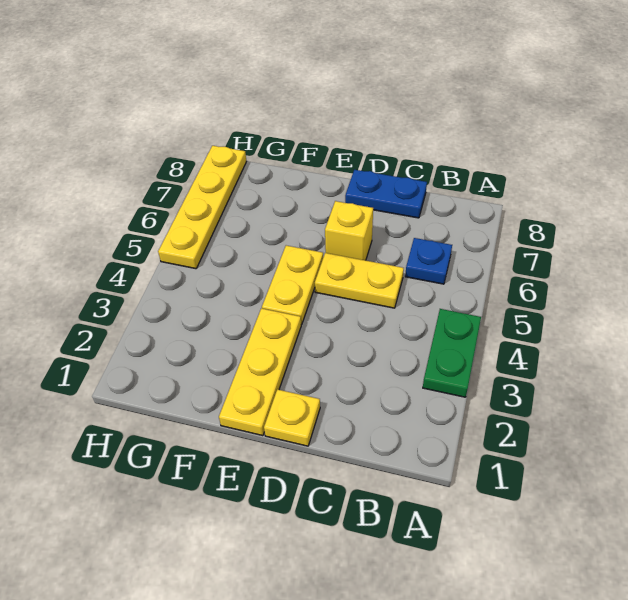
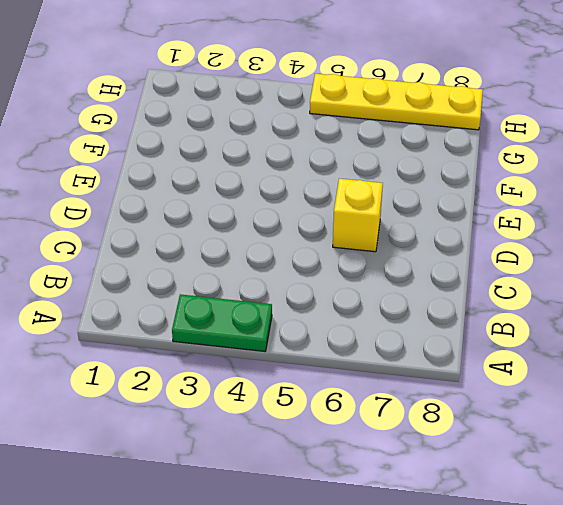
none -> blue 1x1 plate [405,238,452,284]
none -> yellow 1x2 plate [315,253,404,308]

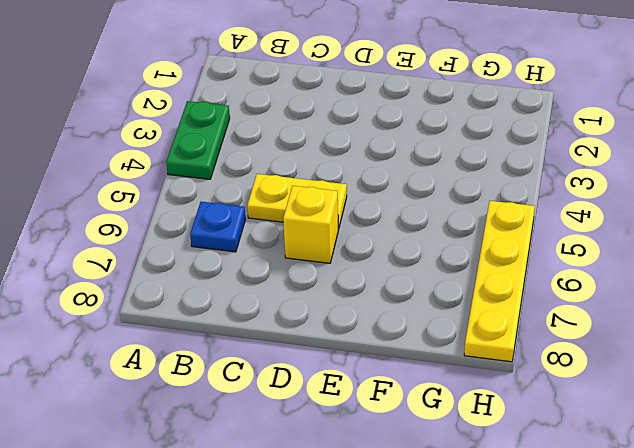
none -> blue 1x2 plate [345,170,427,218]
none -> yellow 1x1 plate [264,389,320,446]

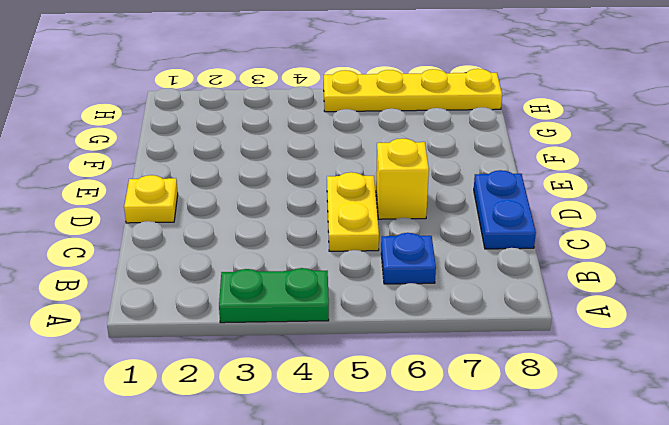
none -> yellow 1x3 plate [219,308,301,436]
none -> yellow 1x2 plate [262,245,323,325]

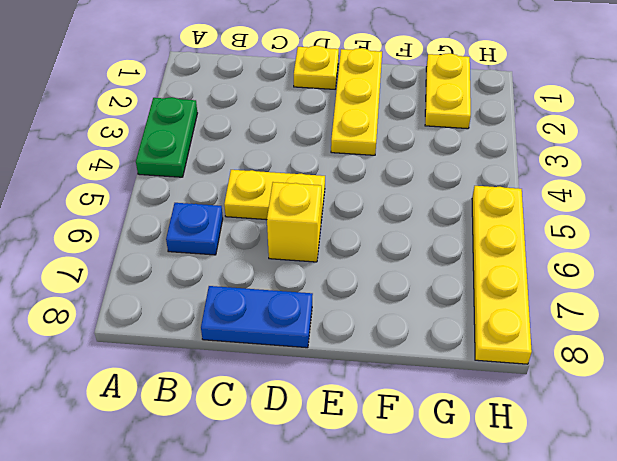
yellow 1x2 plate [425,53,471,129] -> yellow 1x2 plate moved to [262,245,323,325]

